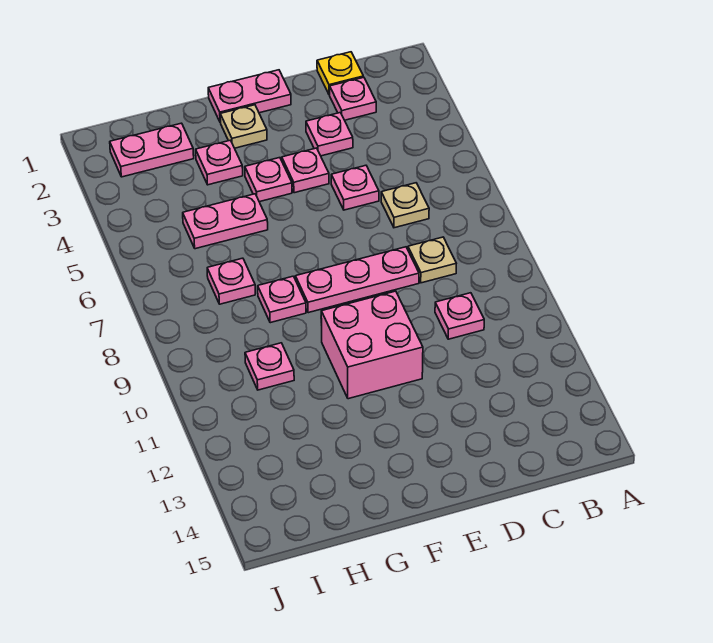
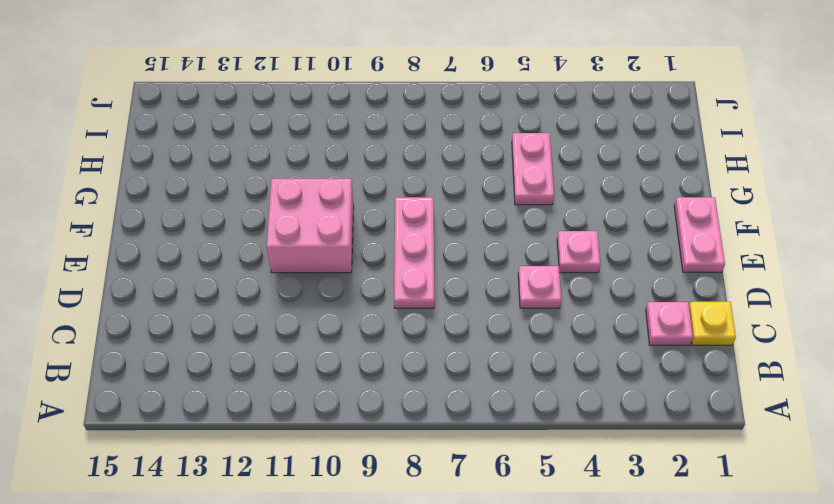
none -> tan 1x1 plate [381,183,429,228]
none -> tan 1x1 plate [408,237,456,283]
none -> pink 1x1 plate [435,293,484,339]

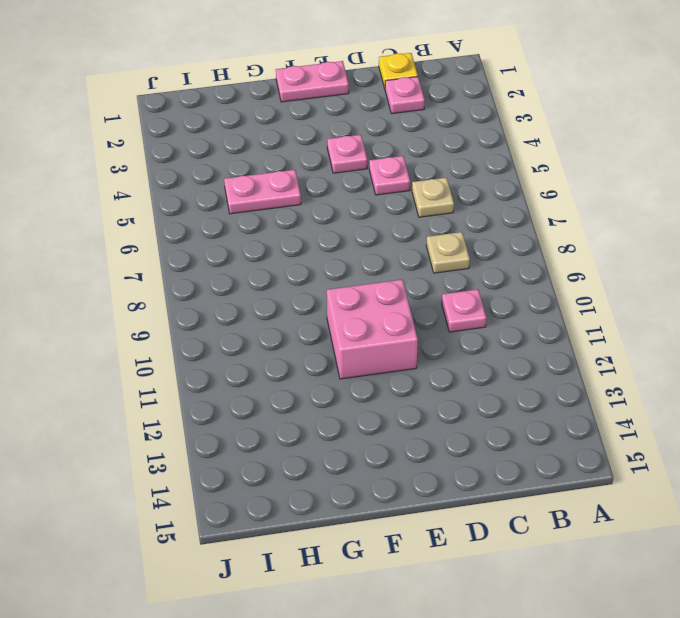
none -> pink 1x1 plate [306,113,353,156]
none -> pink 1x3 plate [295,247,419,313]
none -> tan 1x1 plate [220,105,267,148]

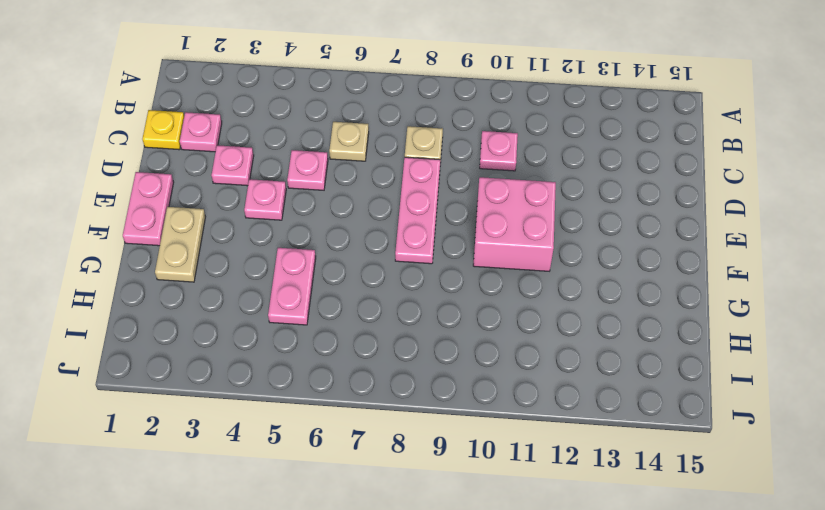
tan 1x2 plate [155,207,205,282] -> tan 1x1 plate [220,105,267,148]
none -> pink 1x1 plate [245,158,292,202]
none -> pink 1x1 plate [196,140,243,185]
none -> pink 1x1 plate [258,276,306,323]

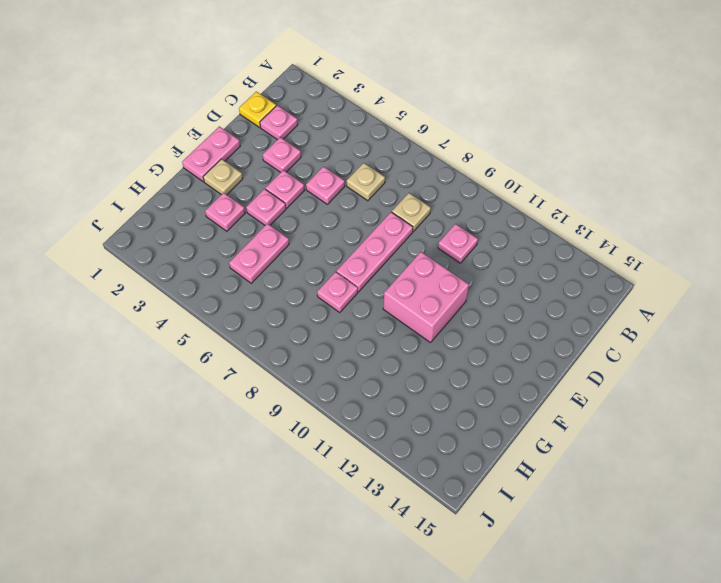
none -> pink 1x2 plate [110,123,194,177]
none -> pink 1x1 plate [207,258,255,304]
none -> pink 1x1 plate [245,343,294,390]

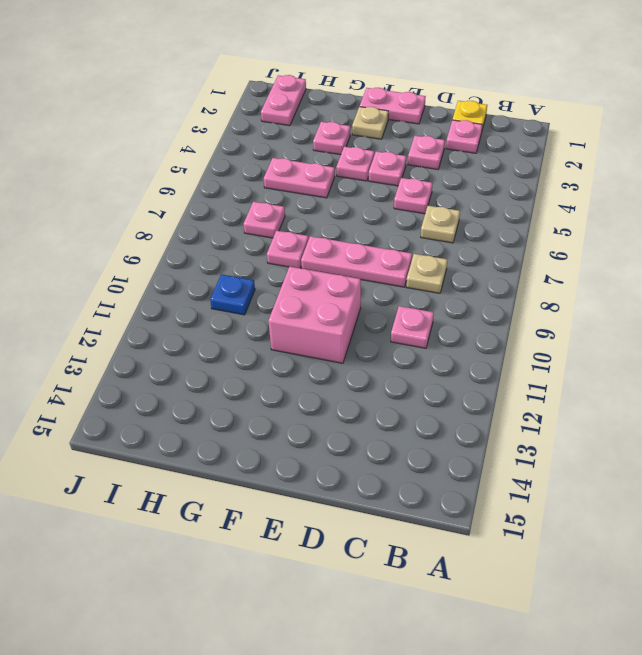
blue 1x1 plate [210,274,255,315] -> pink 1x1 plate [245,343,294,390]
pink 1x2 plate [261,75,306,126] -> pink 1x2 plate turned to [110,123,194,177]

